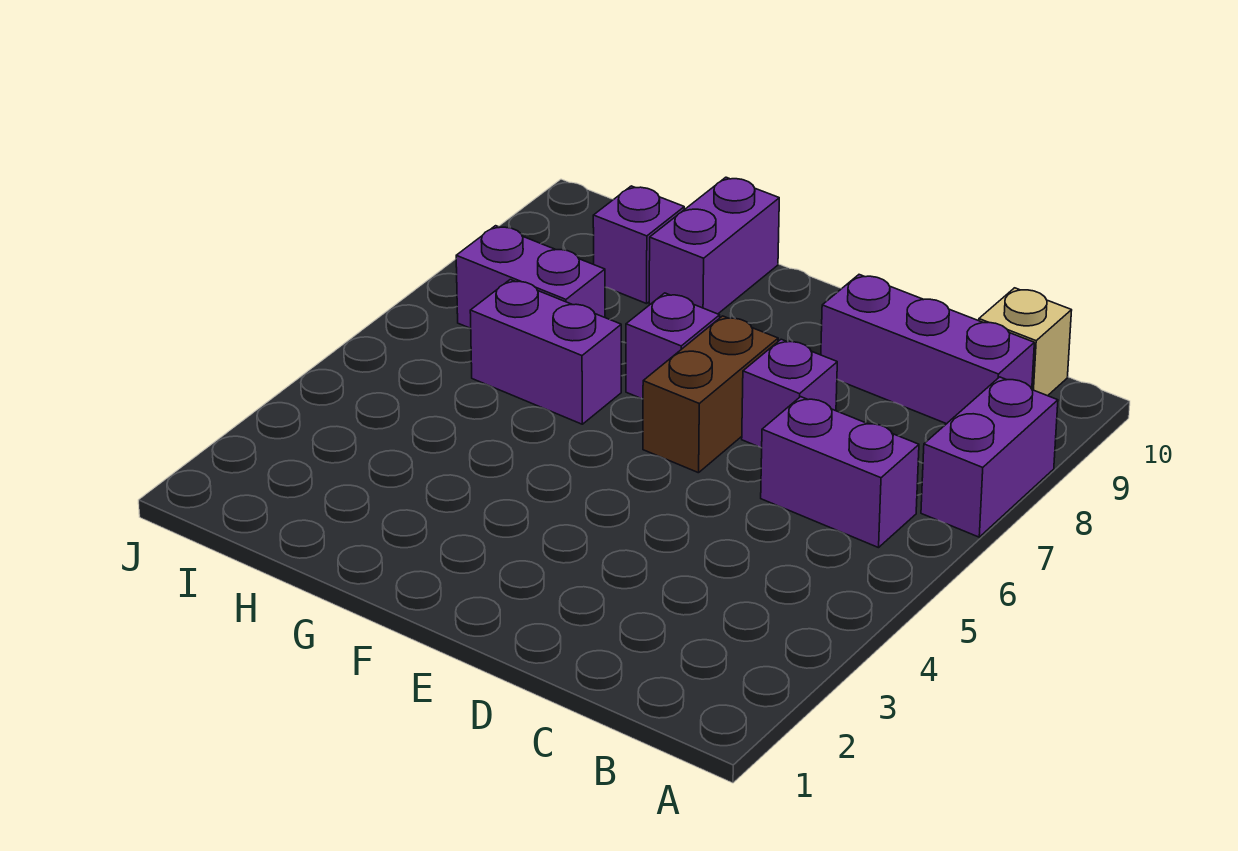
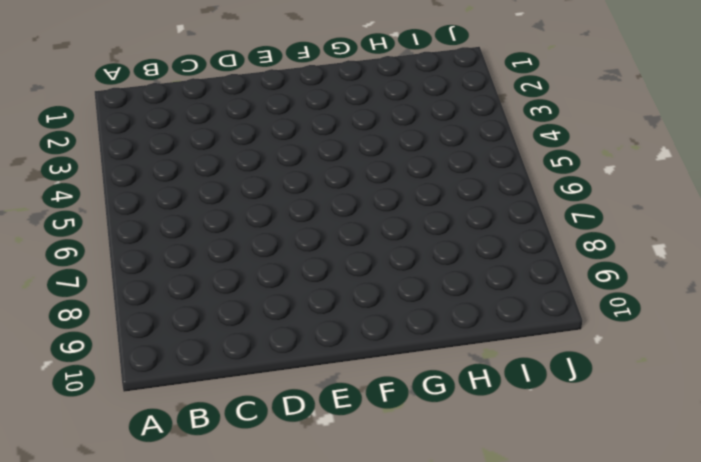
none -> purple 1x2 brick [921,377,1058,537]
none -> purple 1x2 brick [761,397,919,548]

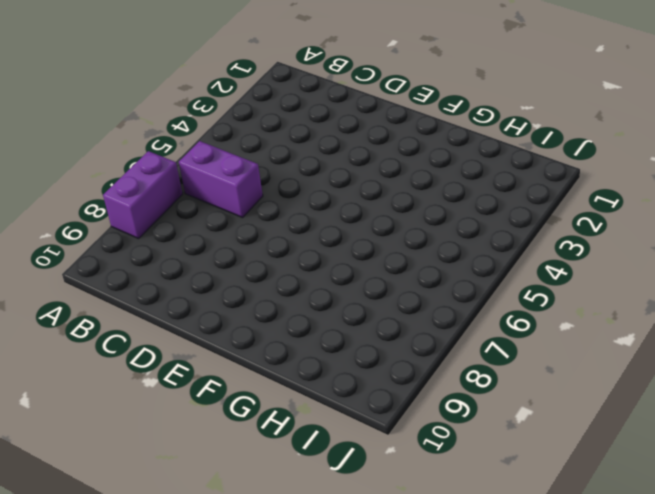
none -> purple 1x3 brick [821,275,1034,424]
none -> tan 1x1 brick [979,288,1072,396]

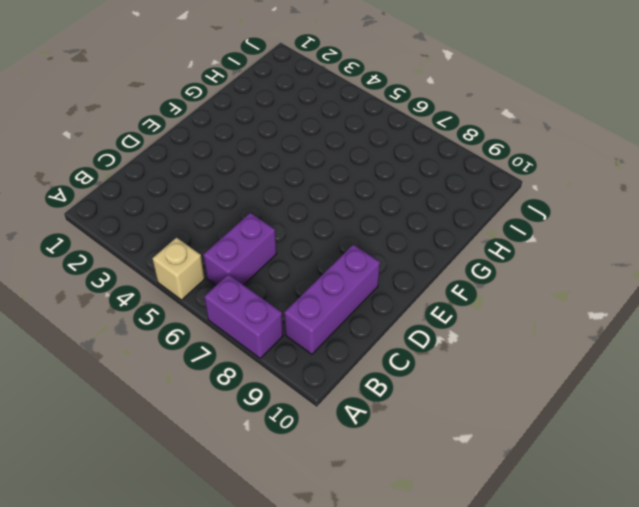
tan 1x1 brick [152,238,205,300] -> tan 1x1 brick moved to [979,288,1072,396]
none -> purple 1x1 brick [742,339,837,448]
none -> brown 1x2 brick [643,316,778,473]

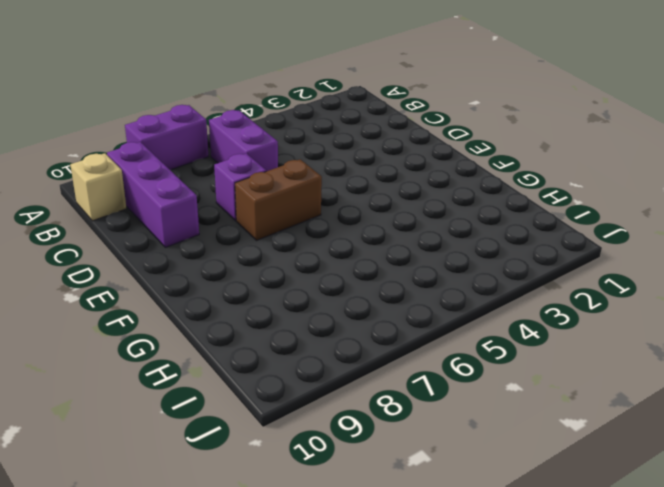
none -> purple 1x1 brick [626,293,720,399]
none -> purple 1x2 brick [470,280,621,424]

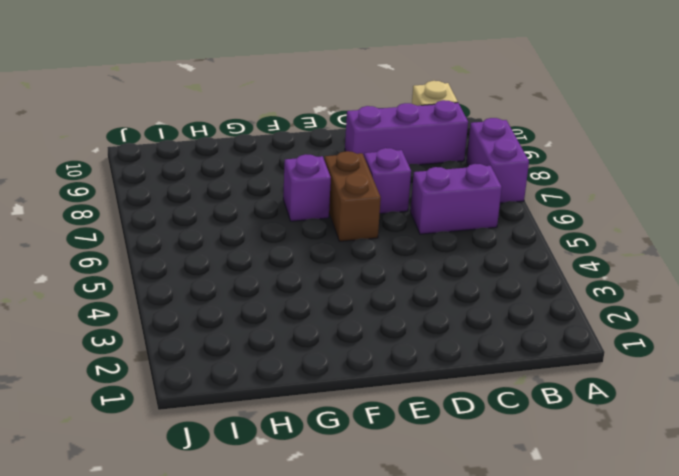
none -> purple 1x2 brick [470,280,621,424]
none -> purple 1x2 brick [649,177,779,314]

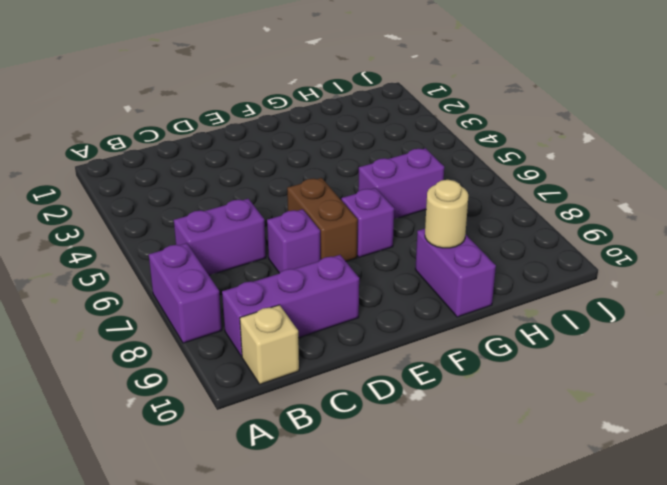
tan 1x1 round brick [425,180,468,248] -> none
none -> purple 1x2 brick [456,226,605,328]
none -> purple 1x1 brick [593,186,684,304]

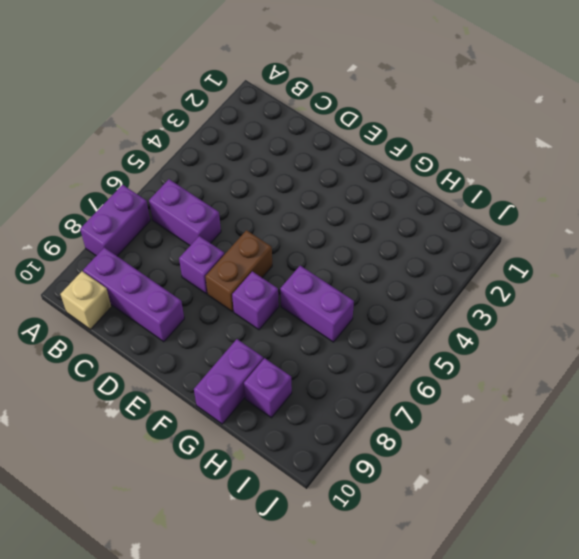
none -> purple 1x2 brick [456,226,605,328]

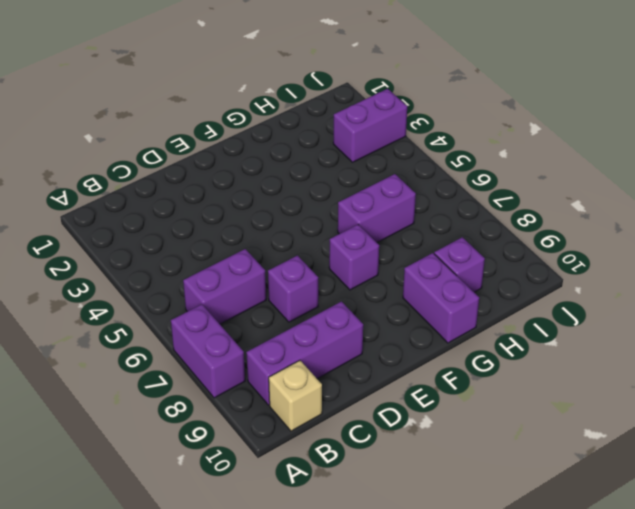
purple 1x2 brick [333,89,407,162] -> purple 1x2 brick moved to [456,226,605,328]
none -> brown 1x2 brick [643,316,778,473]

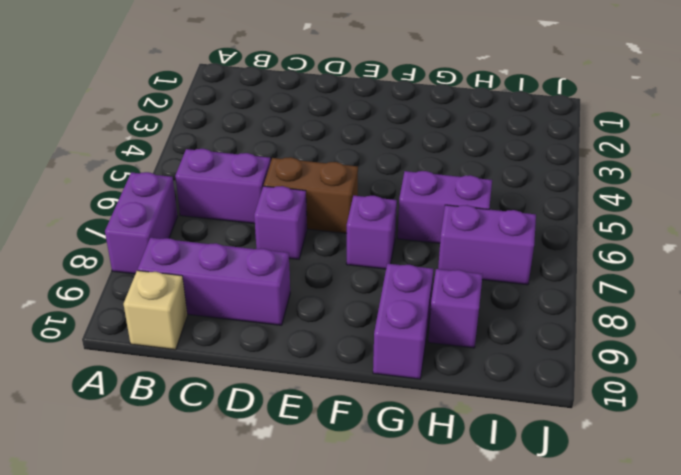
brown 1x2 brick [264,157,358,233] -> brown 1x2 brick turned to [643,316,778,473]

